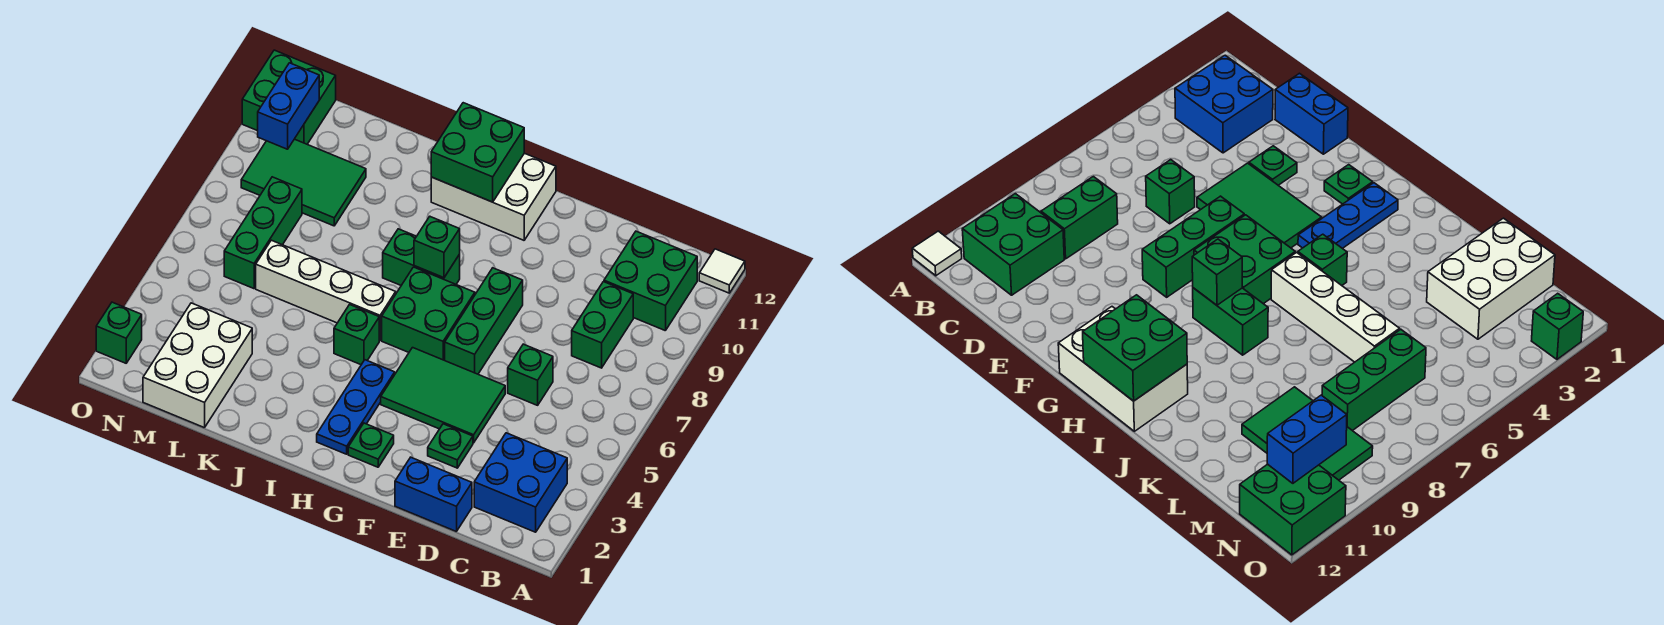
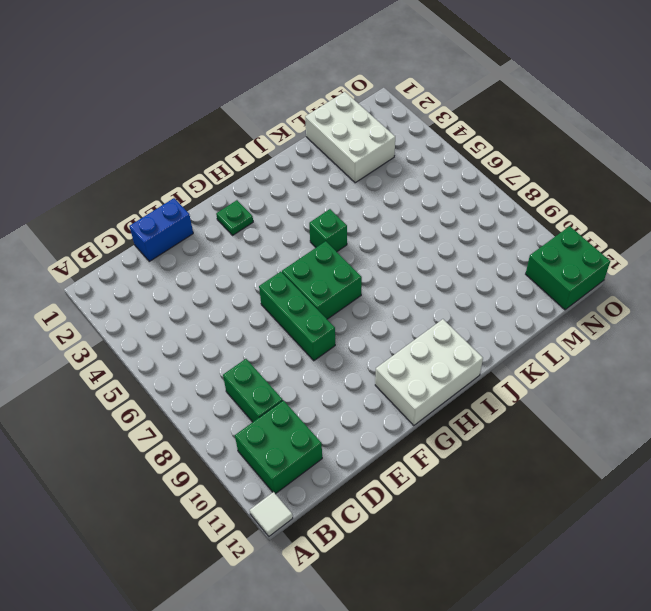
none -> blue 2x2 brick [474,433,567,532]
none -> green 1x1 brick [508,344,553,405]
none -> green 1x1 plate [428,424,473,468]

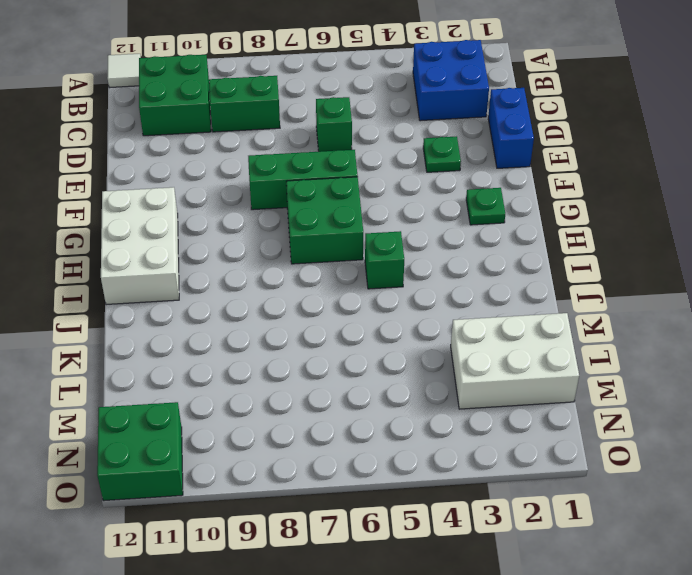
none -> green 2x3 tile [381,348,505,443]
none -> blue 1x3 plate [317,360,395,454]
none -> green 1x2 brick [383,229,460,285]

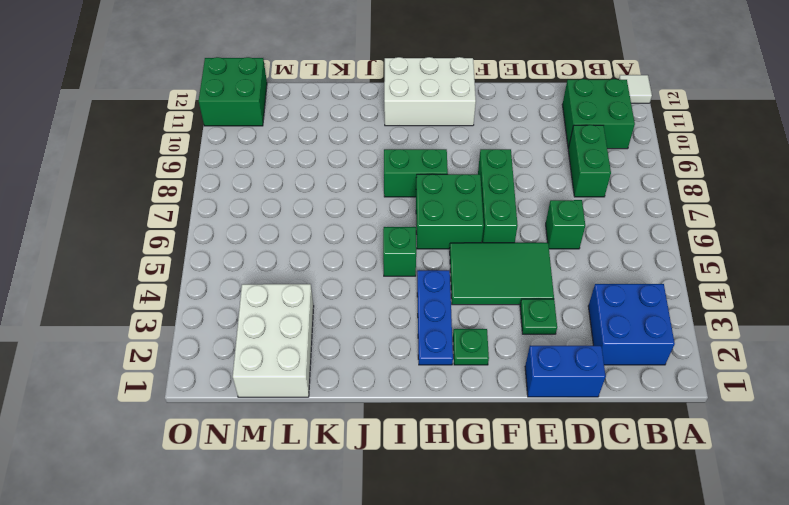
none -> white 1x4 brick [256,240,396,340]
none -> green 2x3 tile [241,139,366,226]
none -> green 1x3 brick [224,177,302,289]

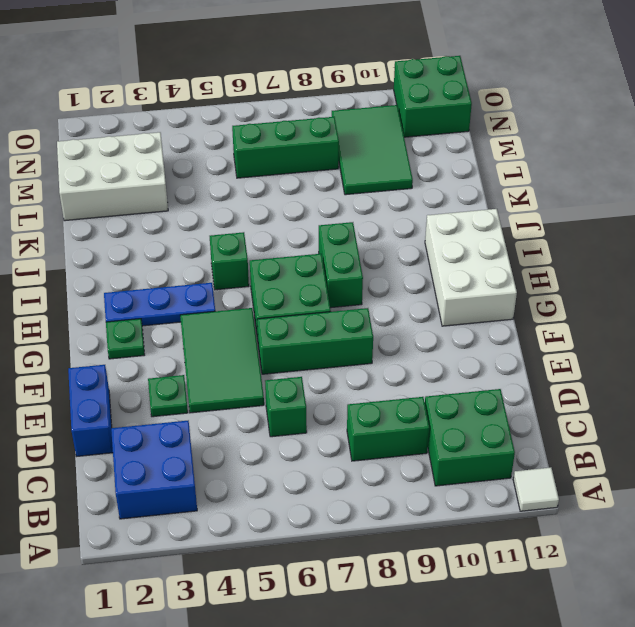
none -> white 1x4 brick [256,240,396,340]
none -> green 1x1 brick [96,302,142,363]
none -> green 1x1 brick [414,217,460,278]

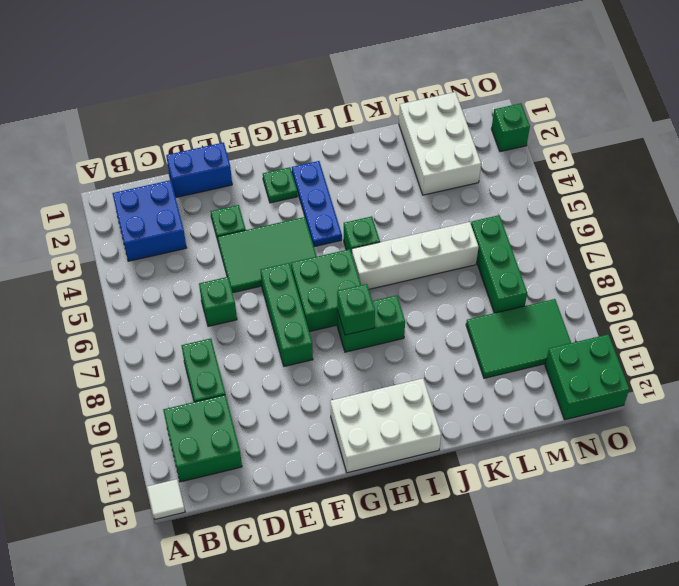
none -> green 2x2 brick [431,103,524,202]
none -> blue 1x2 brick [258,63,319,149]

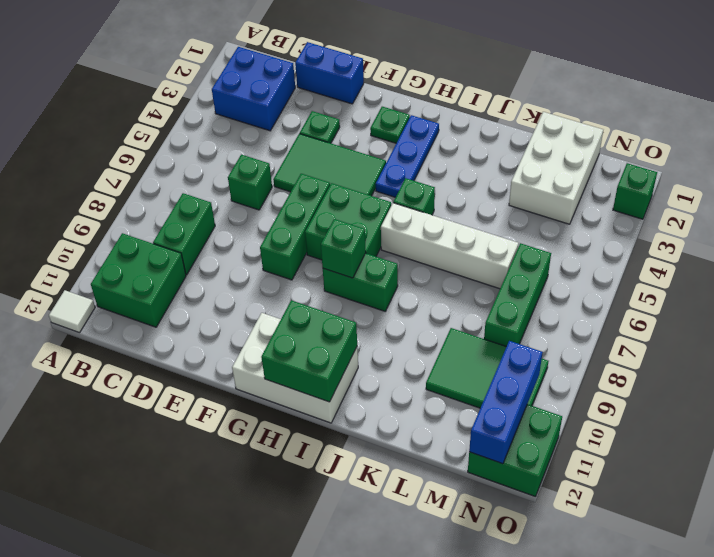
blue 1x3 brick [469,341,543,464] -> blue 1x2 brick [258,63,319,149]

